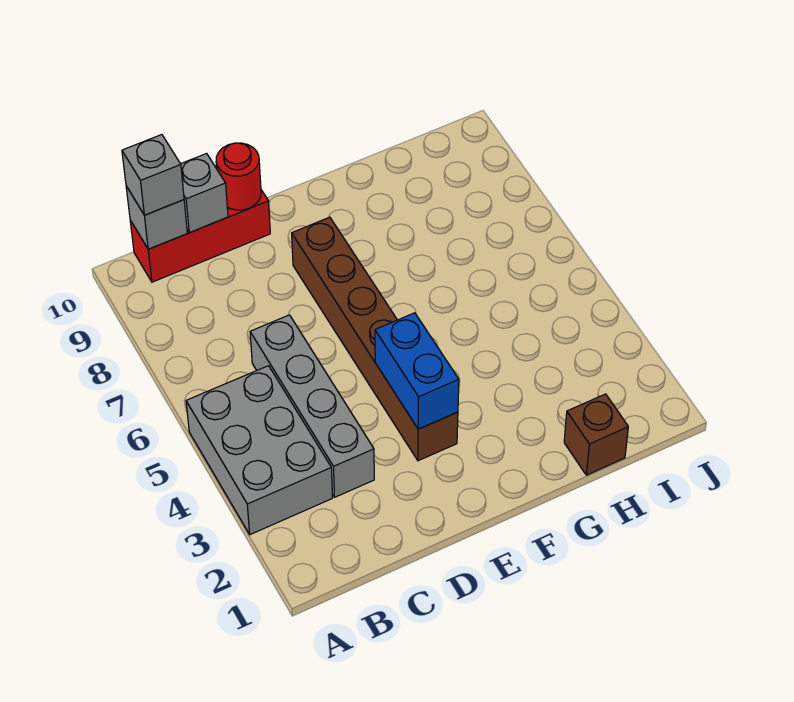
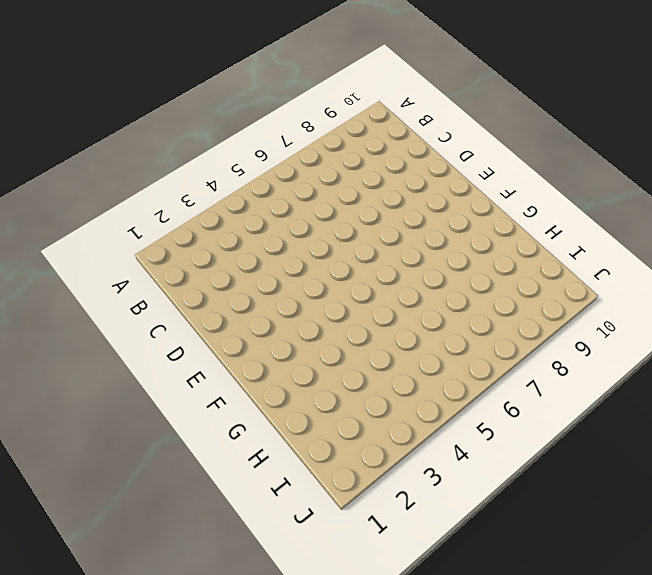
none -> grey 2x3 brick [186,366,332,535]
none -> red 1x3 brick [130,190,270,282]

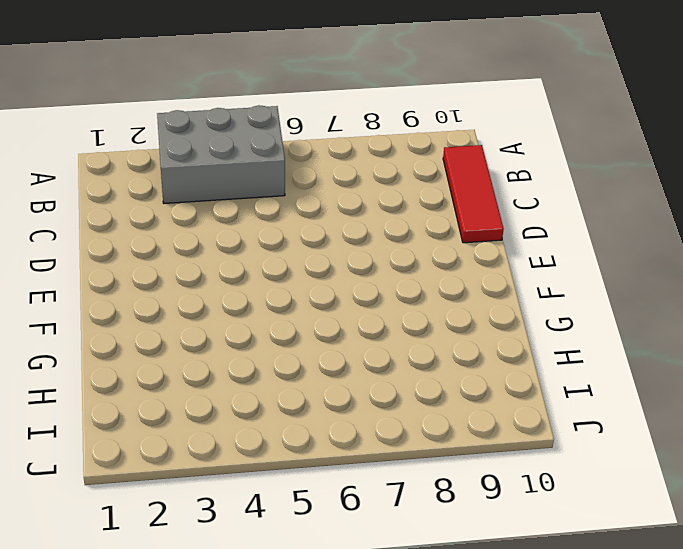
red 1x3 tile [443,145,504,243] -> red 1x3 brick [130,190,270,282]
none -> grey 1x4 brick [250,315,374,497]
none -> brown 1x6 brick [292,217,458,461]

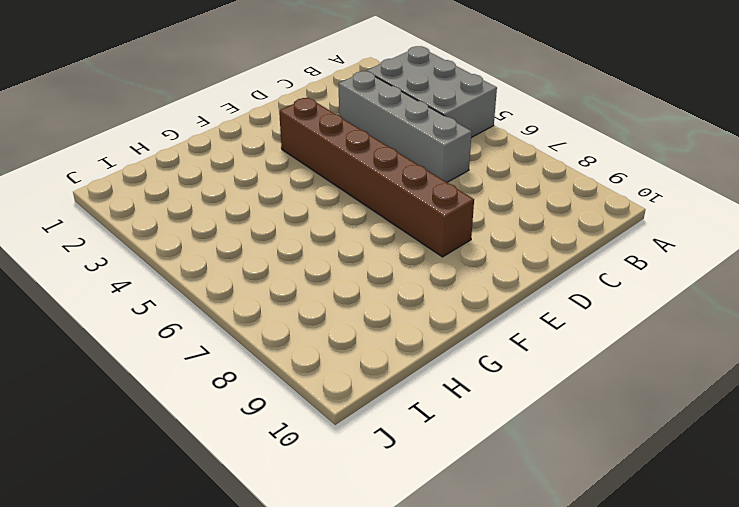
none -> red 1x3 brick [130,190,270,282]
none -> brown 1x1 brick [564,394,628,475]

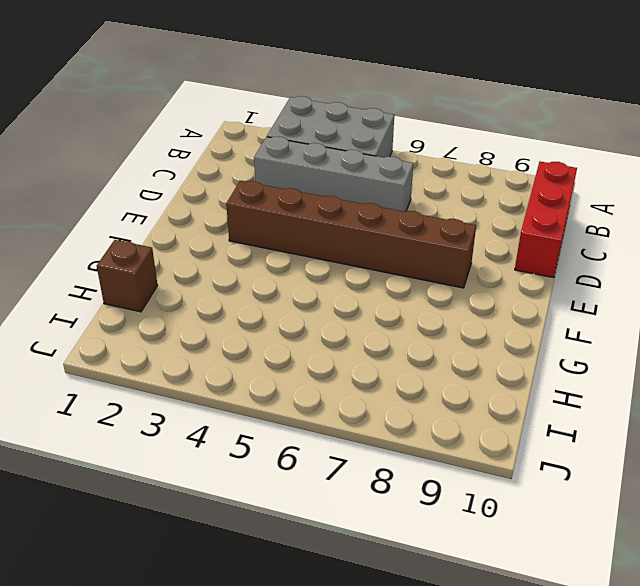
none -> grey 1x1 brick [126,186,187,249]
none -> grey 1x1 brick [181,154,228,232]

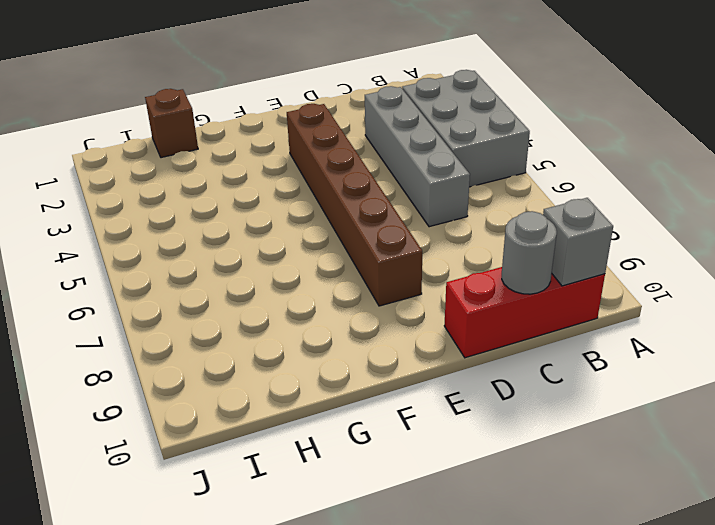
grey 1x1 round brick [502,211,557,294] -> grey 1x1 brick [181,154,228,232]
none -> red 1x1 round brick [216,143,261,210]
none -> blue 1x2 brick [375,313,459,429]

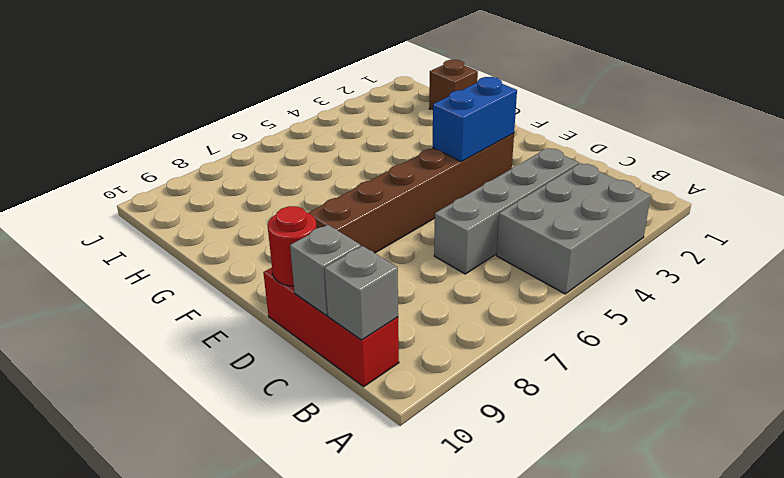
none -> grey 1x1 brick [122,135,184,215]

